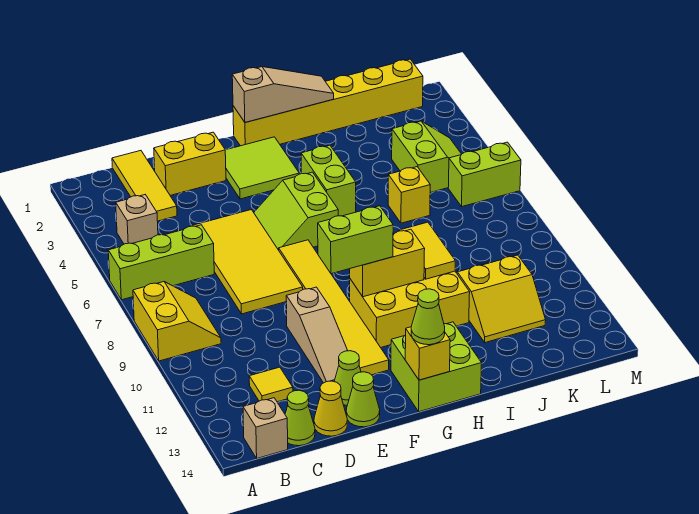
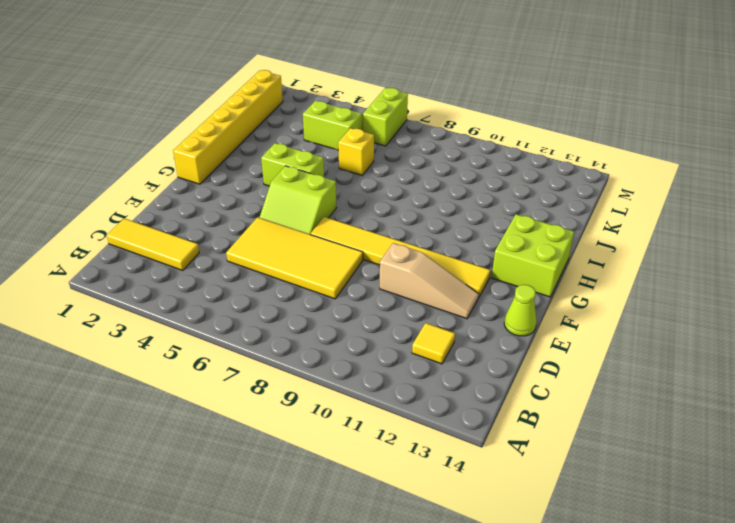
none -> lime 1x3 brick [108,225,214,300]
none -> yellow 2x2 slope [133,282,221,361]
none -> tan 1x1 brick [116,195,158,244]
none -> tan 1x1 brick [243,398,288,458]

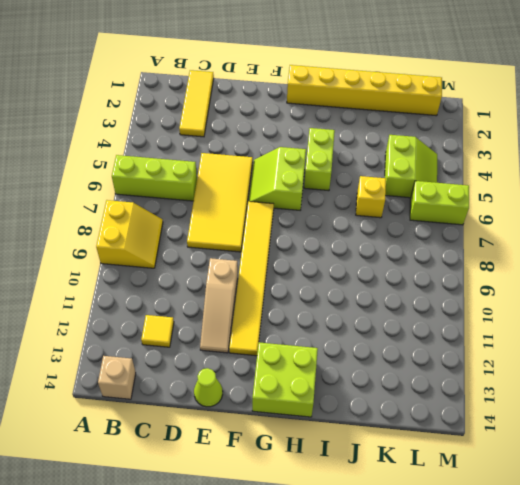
none -> tan 1x1 brick [116,195,158,244]
none -> lime 1x1 cone [285,390,315,446]
none -> yellow 1x2 brick [154,132,226,195]
none -> yellow 1x1 cone [314,381,347,436]

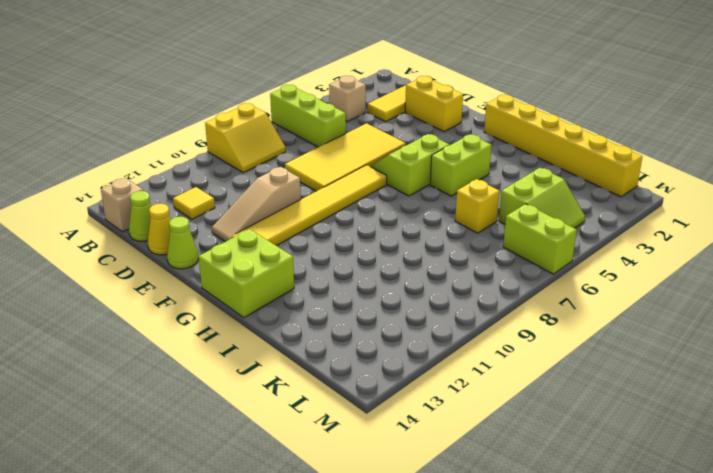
none -> lime 1x1 cone [334,351,361,405]
none -> lime 2x2 tile [225,137,299,199]
none -> yellow 2x3 brick [350,271,470,348]
none -> yellow 2x2 slope [457,255,546,343]

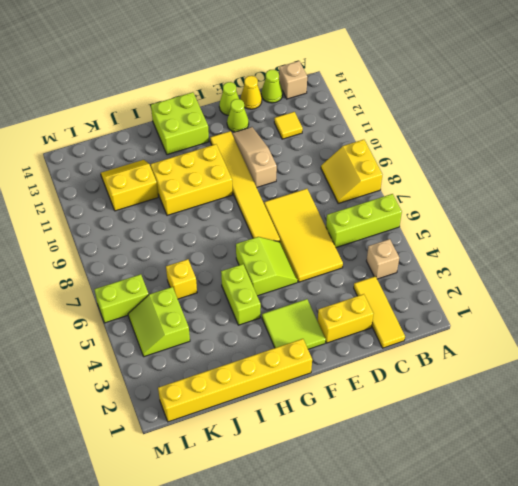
none -> tan 1x3 slope [232,67,334,123]
none -> yellow 1x2 brick [350,229,425,297]
none -> yellow 1x1 brick [405,327,450,380]
none -> yellow 1x2 tile [399,222,455,279]

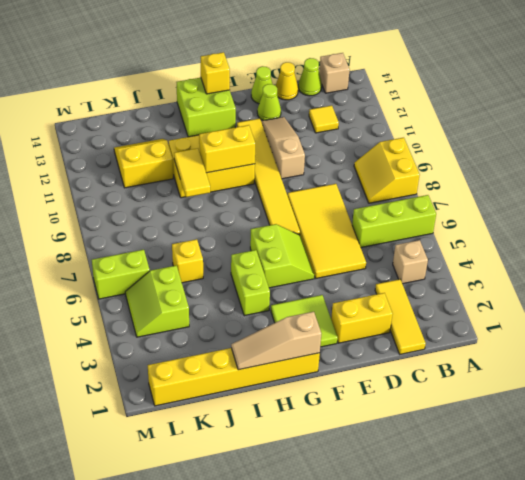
none -> lime 1x2 brick [318,206,393,274]
none -> lime 1x1 cone [411,289,445,345]

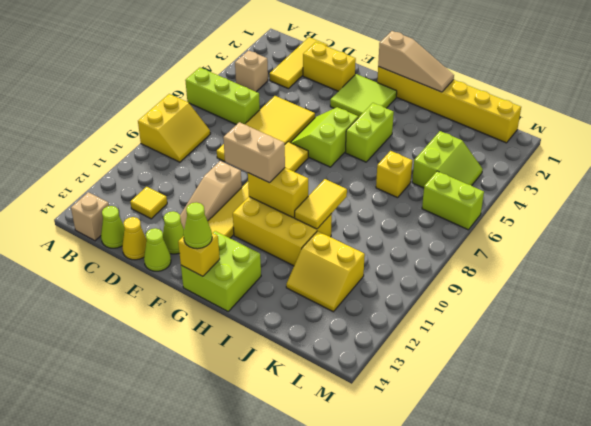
tan 1x2 brick [223,122,285,183] -> lime 1x2 brick [318,206,393,274]

